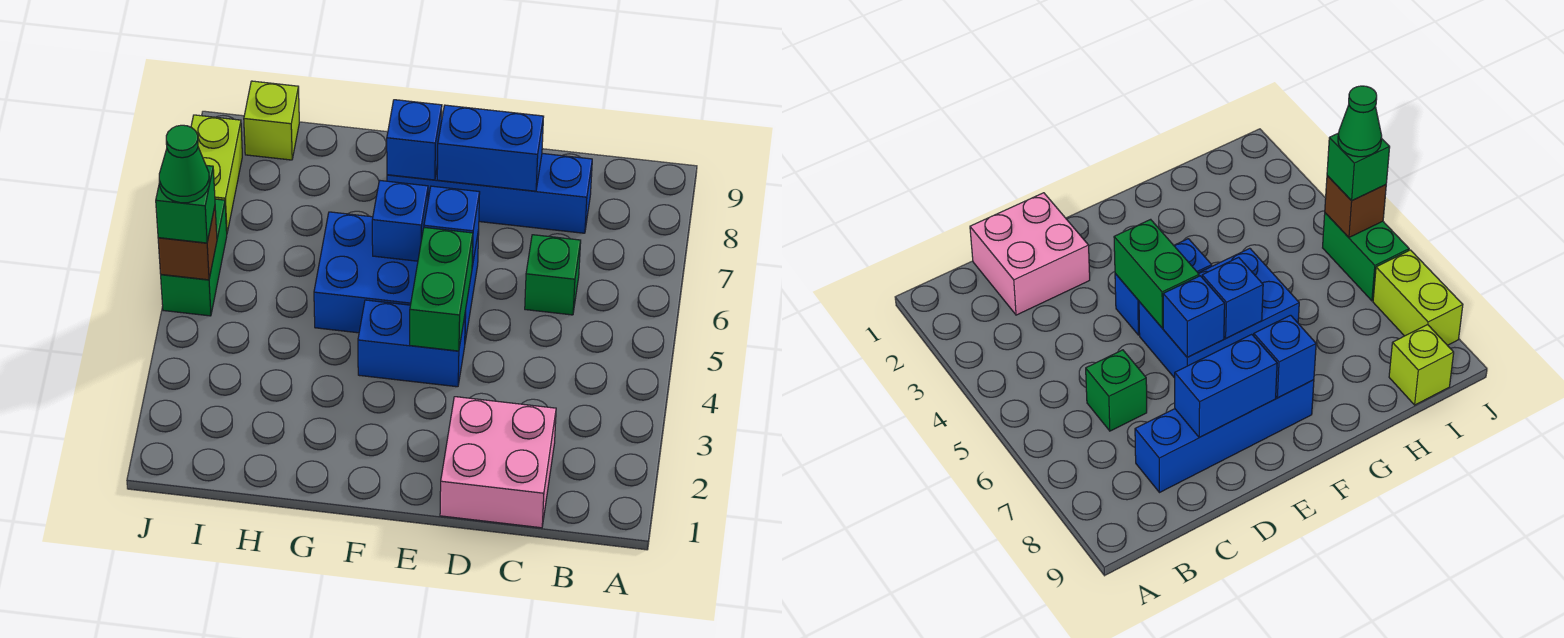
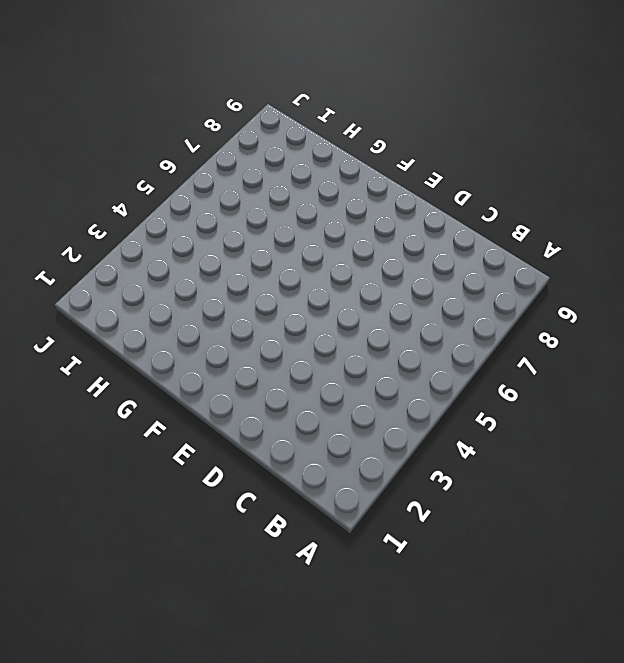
none -> pink 2x2 brick [440,397,556,528]
none -> green 1x1 brick [525,235,581,315]
none -> blue 1x4 brick [387,153,592,233]

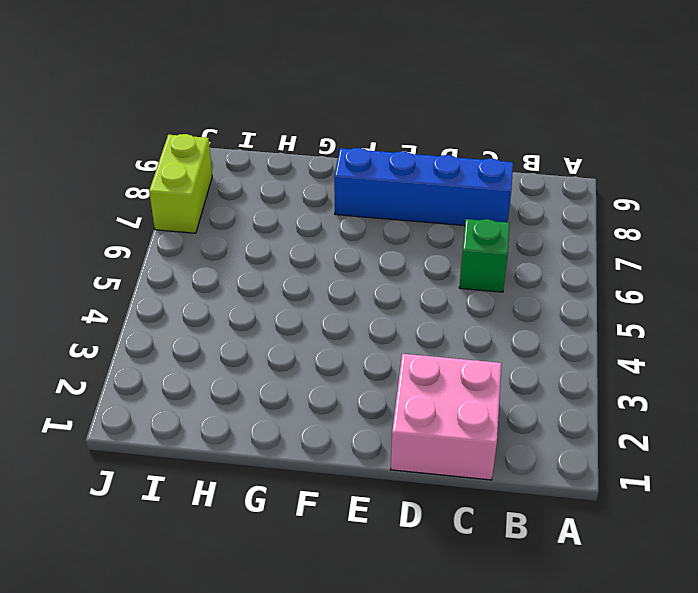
none -> blue 1x2 brick [358,300,465,387]
none -> blue 2x3 brick [314,212,479,341]
none -> lime 1x1 brick [244,81,299,160]

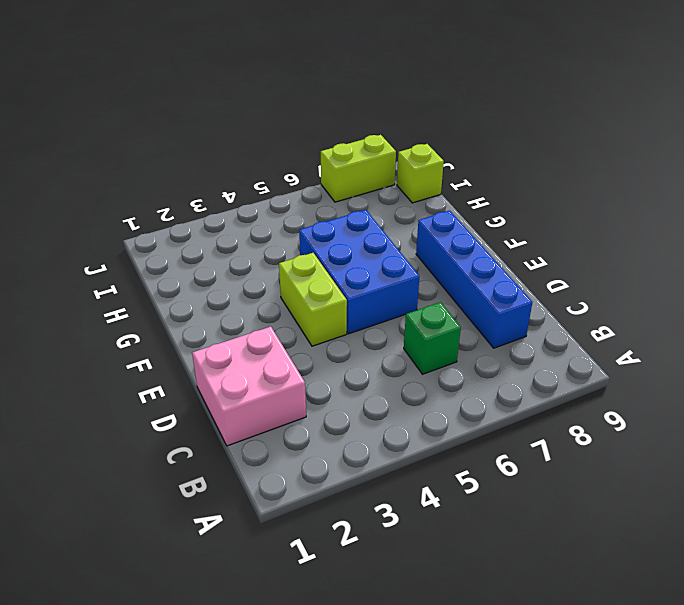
lime 1x2 brick [279,253,347,346] -> blue 1x2 brick [358,300,465,387]
none -> green 1x2 brick [161,199,227,316]
none -> blue 1x2 brick [437,105,544,191]
none -> green 1x2 brick [410,227,473,351]

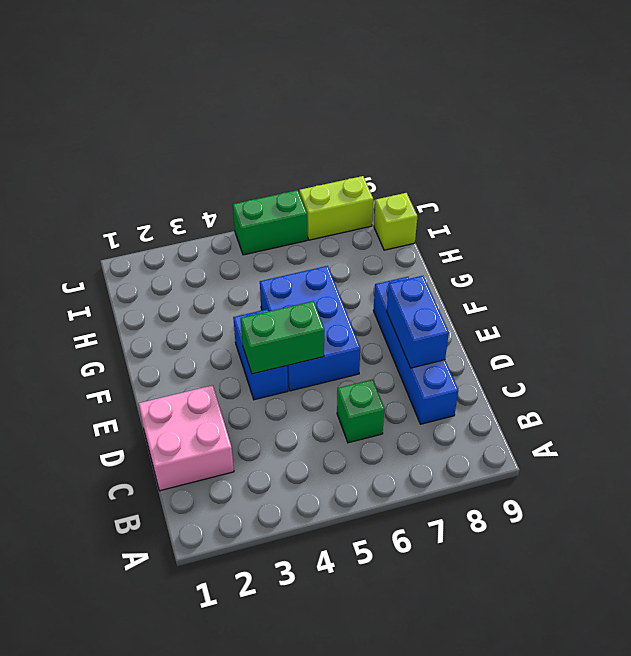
none -> blue 1x1 brick [424,186,480,266]
none -> blue 1x1 brick [372,181,428,261]
none -> blue 1x1 brick [387,100,442,180]

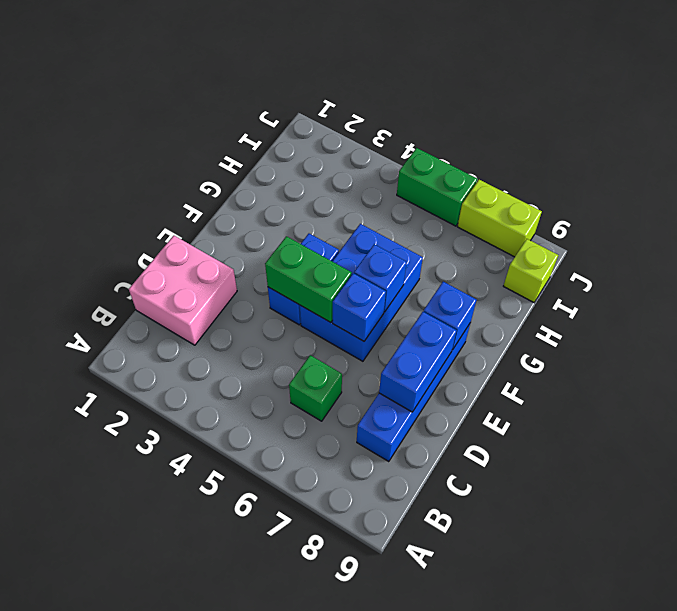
none -> brown 1x1 brick [158,207,217,280]
none -> green 1x1 brick [156,165,215,243]
none -> green 1x1 cone [159,125,209,203]

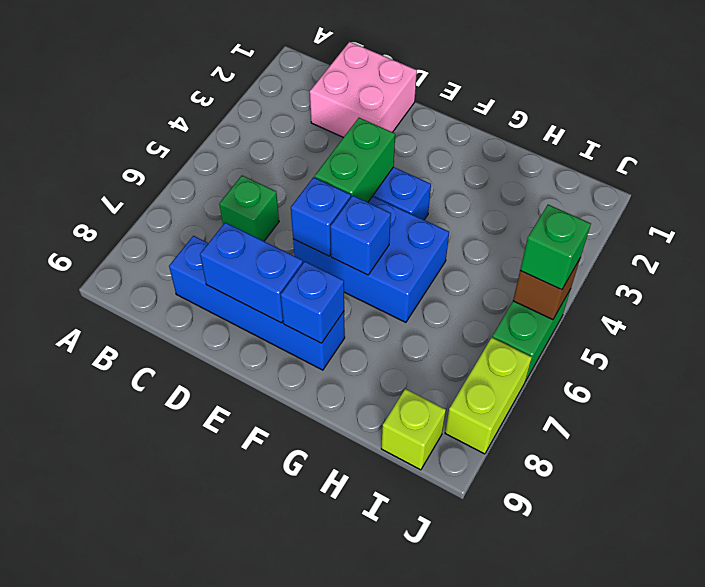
none -> green 1x1 cone [159,125,209,203]

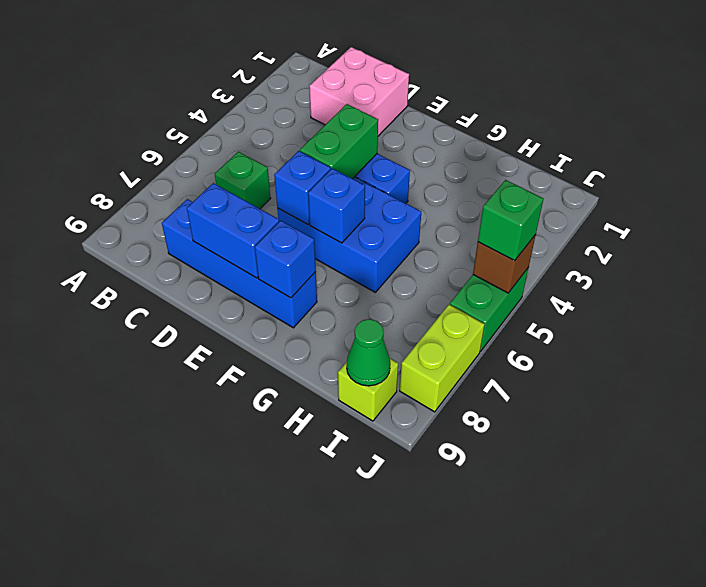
green 1x1 cone [347,319,390,386] -> green 1x1 cone moved to [159,125,209,203]

